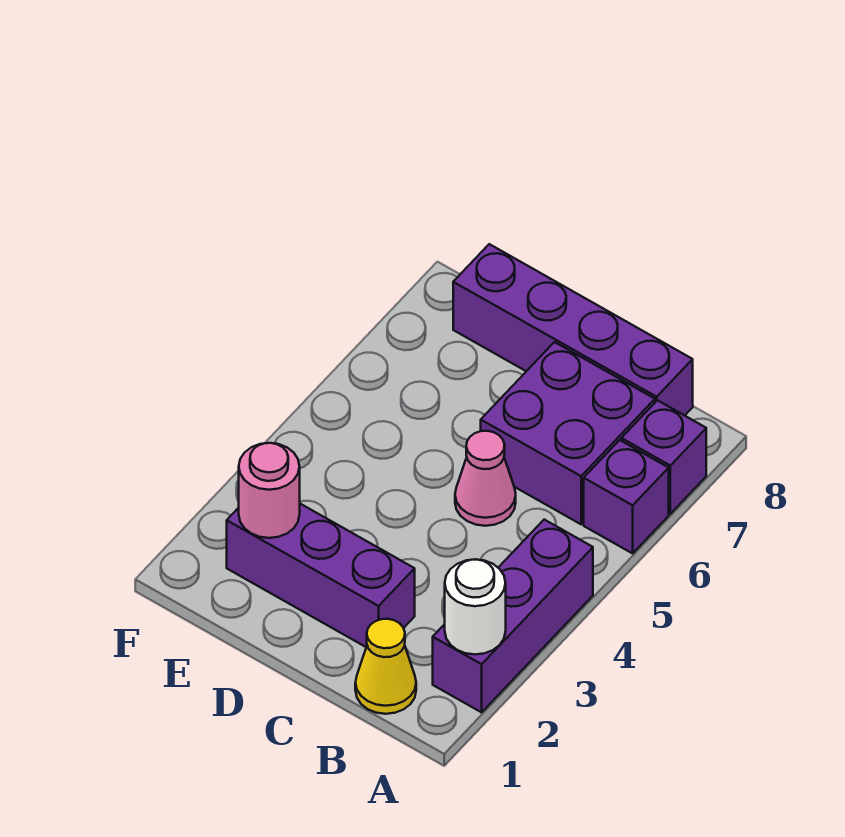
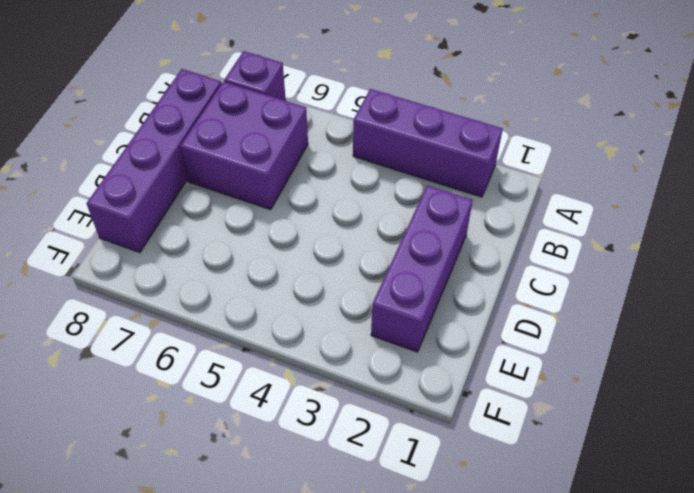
none -> purple 1x1 brick [584,440,669,553]
none -> yellow 1x1 cone [355,619,416,714]

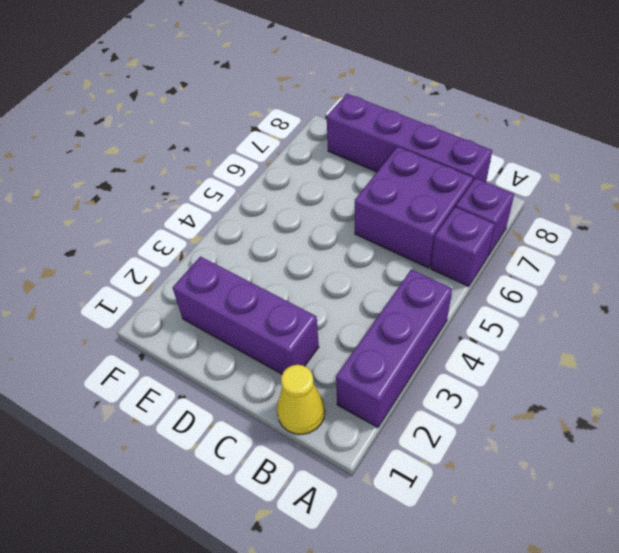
none -> pink 1x1 cone [455,431,516,526]
none -> white 1x1 round brick [445,559,506,654]

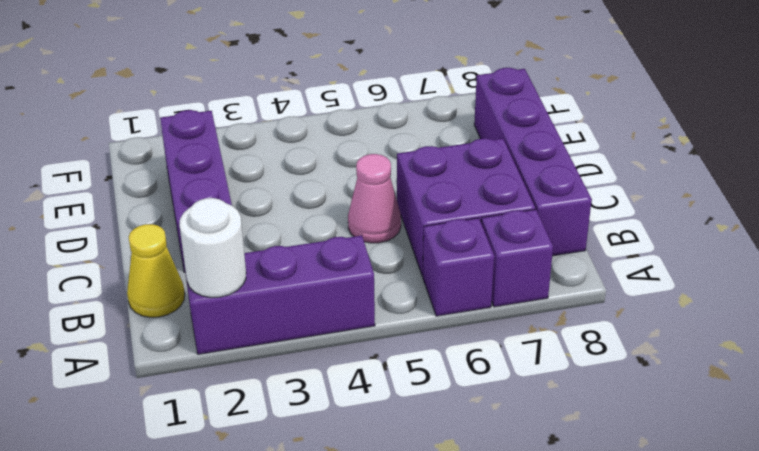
none -> pink 1x1 round brick [239,443,300,538]

